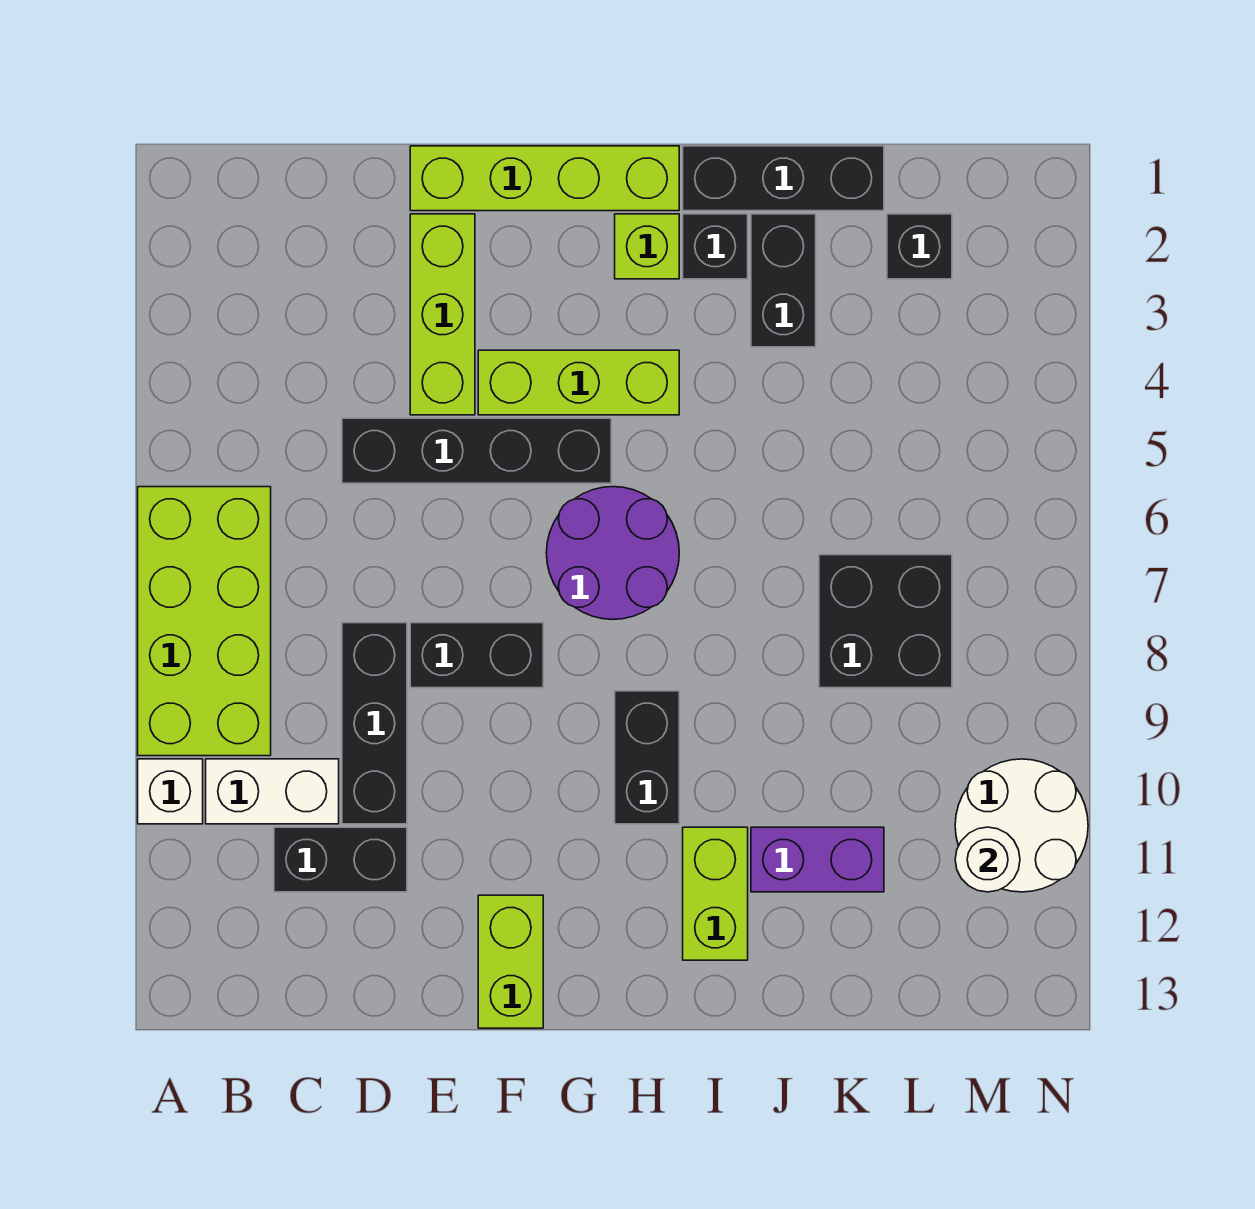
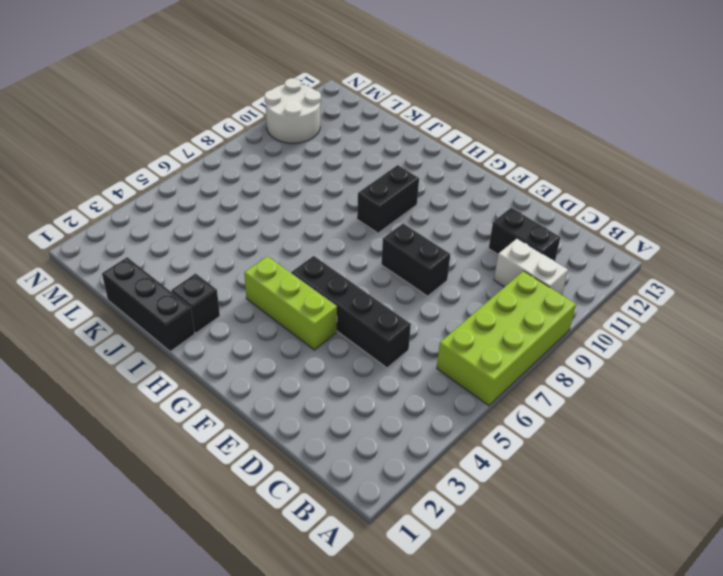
none -> white 1x1 brick [138,759,203,824]
none -> black 1x3 brick [342,623,407,824]
none -> lime 1x4 brick [410,146,679,211]

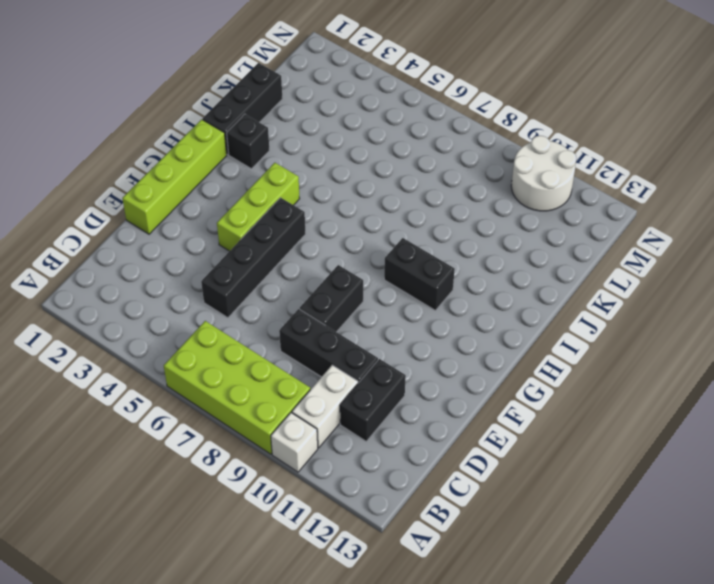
none -> lime 1x3 brick [410,214,475,415]
none -> lime 1x2 brick [478,895,543,1028]
none -> purple 2x2 round brick [546,487,679,620]

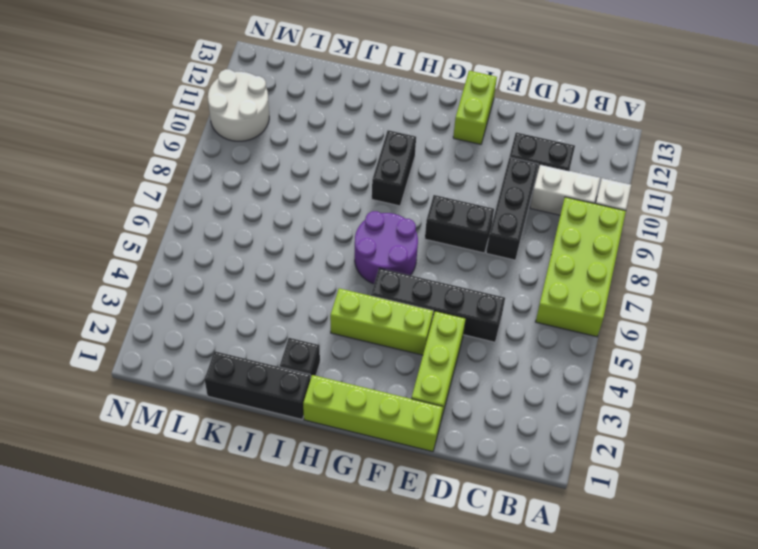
none -> lime 1x1 brick [615,214,679,279]
none -> lime 1x2 brick [683,827,748,960]
none -> black 1x2 brick [751,214,816,347]

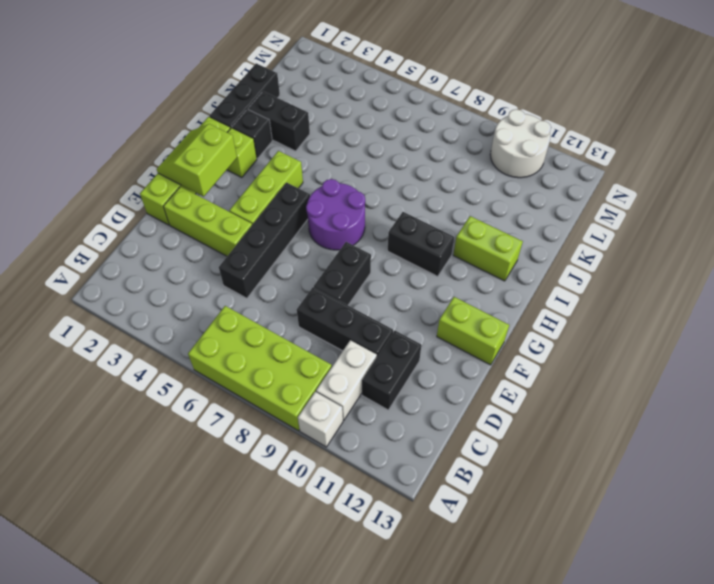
lime 2x2 slope [157,124,237,197] -> none
none -> purple 1x2 brick [751,827,884,892]
none -> black 2x2 brick [819,555,952,688]
none -> black 1x1 brick [887,214,952,279]

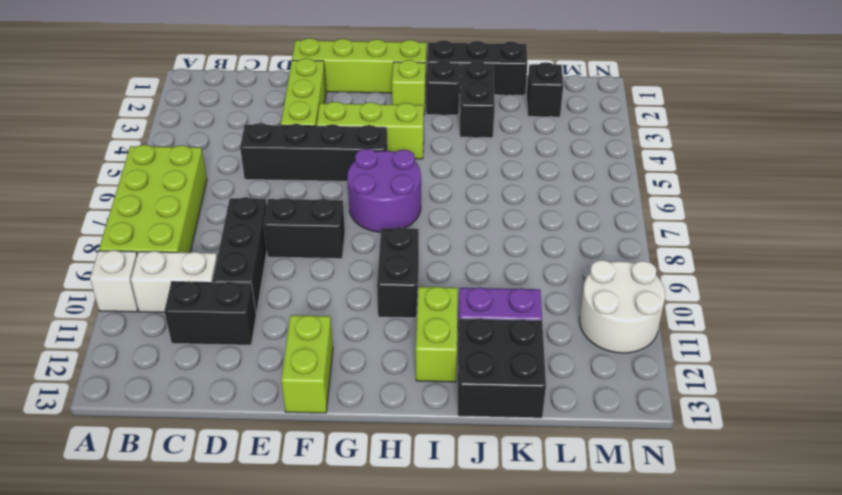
black 2x2 brick [458,319,546,418] -> black 2x2 brick moved to [819,555,952,688]
none -> white 1x1 round brick [955,827,1020,892]

